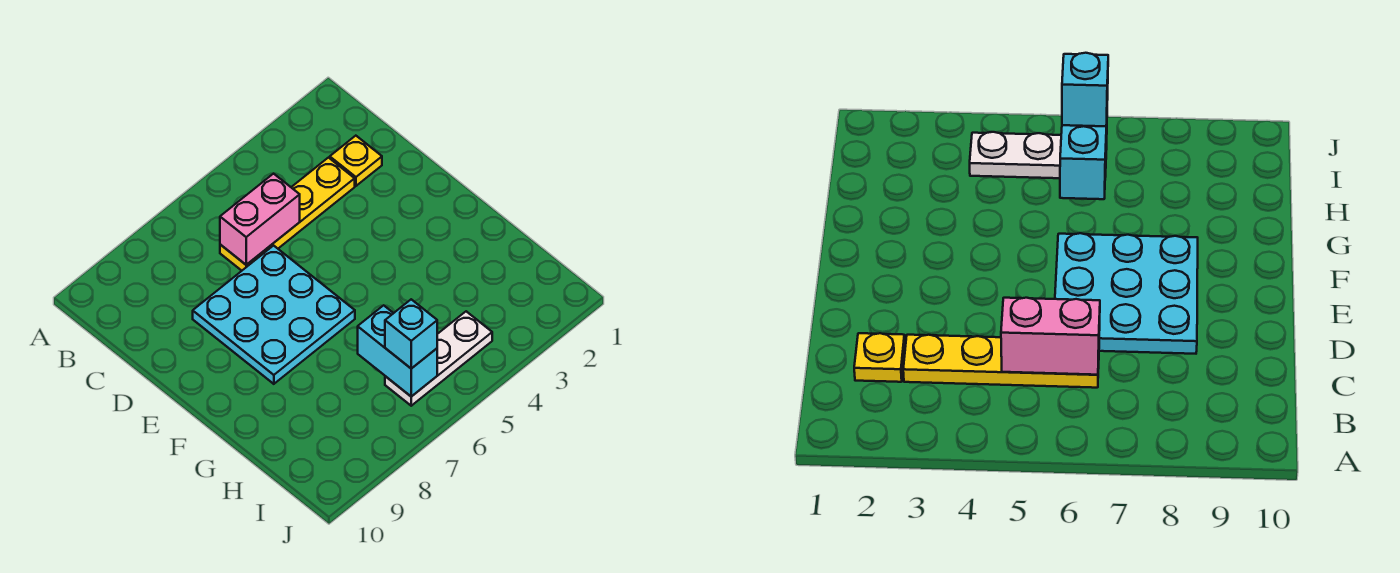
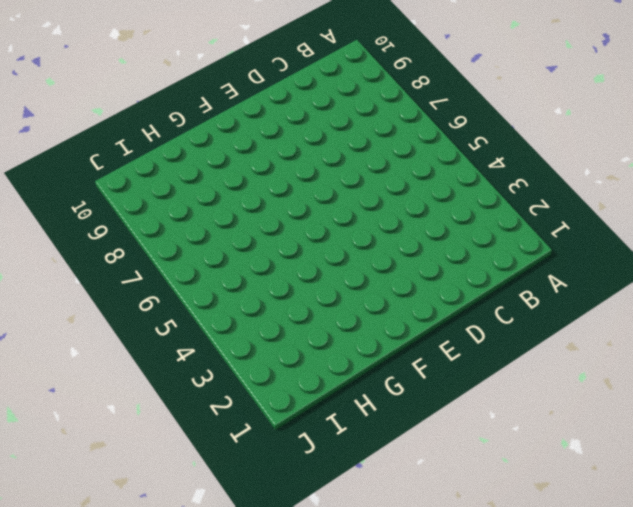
none -> yellow 1x1 plate [330,136,382,186]
none -> yellow 1x4 plate [220,158,355,271]

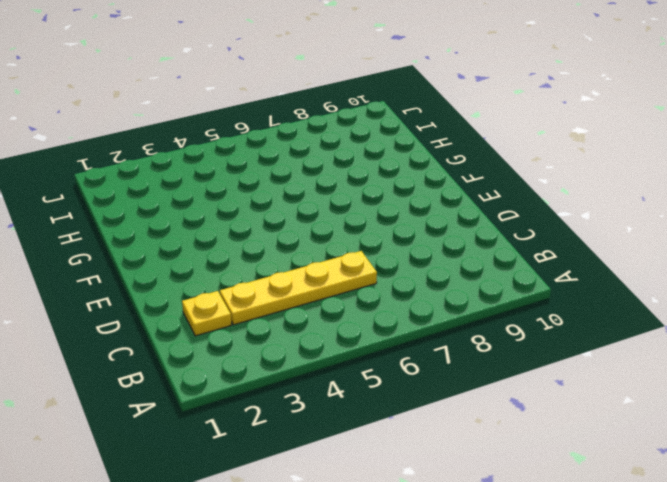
none -> cyan 3x3 plate [193,246,355,384]
none -> white 1x3 plate [385,311,492,406]

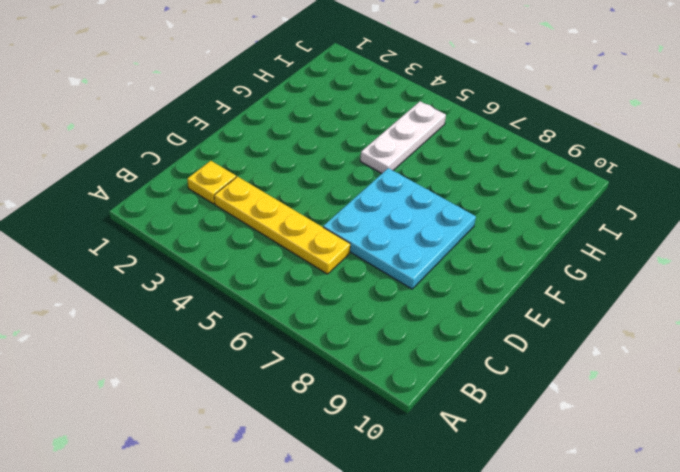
white 1x3 plate [360,101,446,173] -> white 1x3 plate turned to [385,311,492,406]
none -> pink 1x2 brick [220,174,300,265]
none -> cyan 1x2 brick [358,305,437,397]

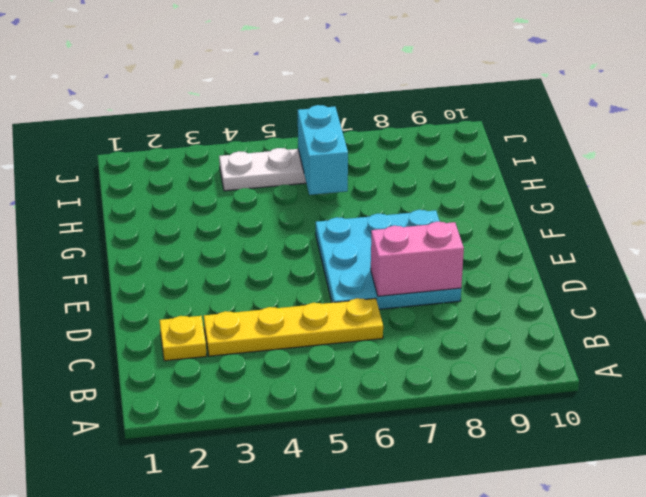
pink 1x2 brick [371,222,464,296] -> pink 1x2 brick moved to [220,174,300,265]
none -> cyan 1x1 brick [385,299,437,369]

